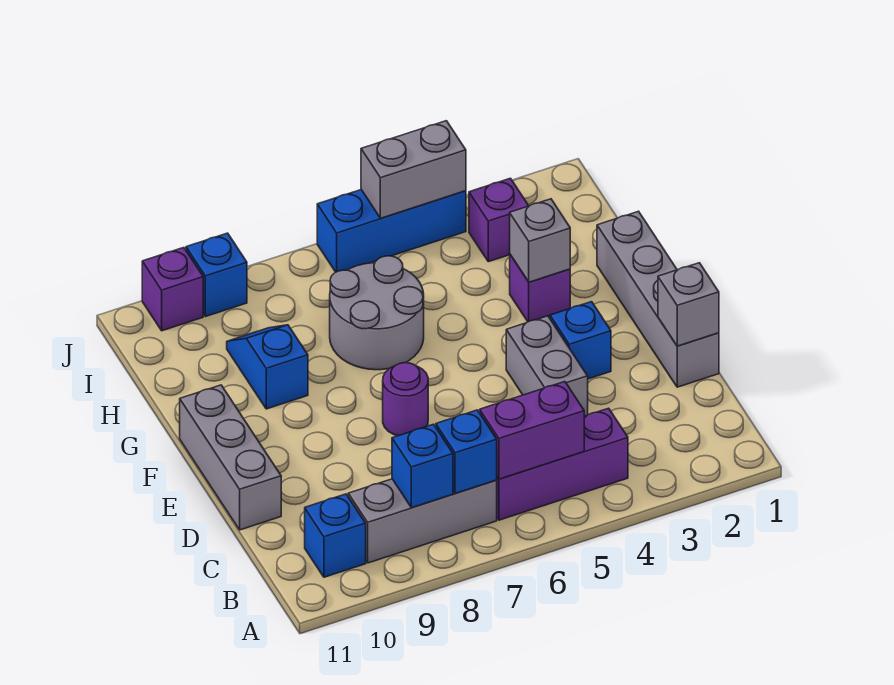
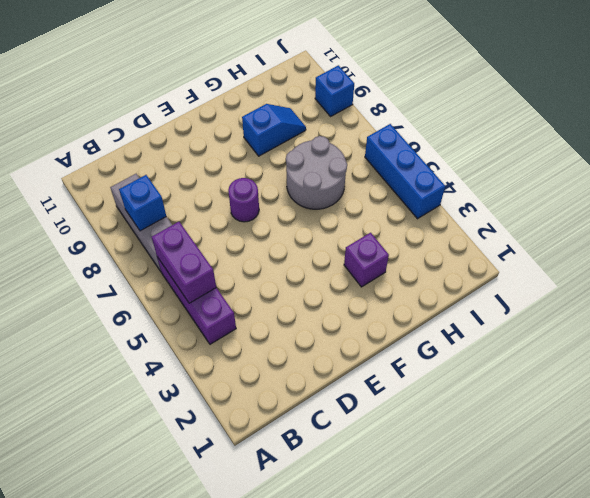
none -> blue 1x1 brick [305,494,366,577]
none -> grey 1x4 brick [597,211,719,387]
none -> grey 1x2 brick [506,316,588,416]

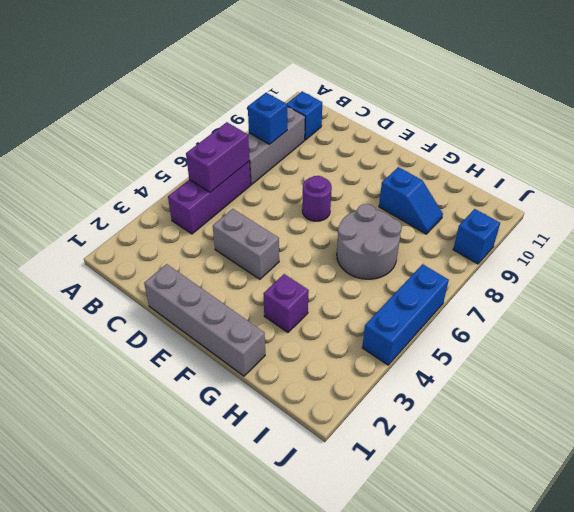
none -> grey 1x3 brick [180,385,281,530]
none -> blue 1x1 brick [550,302,611,379]
none -> purple 1x1 brick [469,178,529,262]

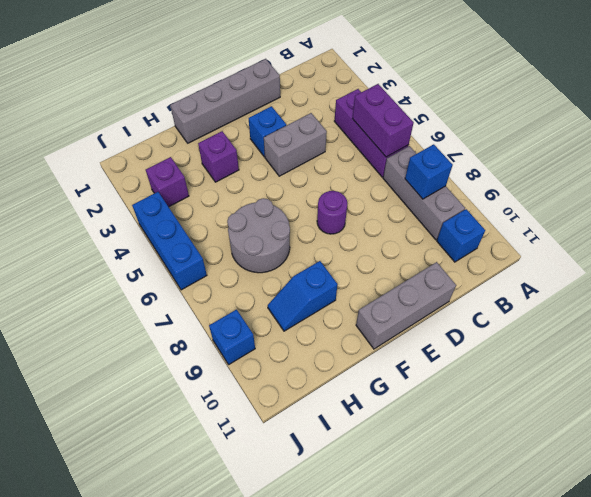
none -> purple 1x1 brick [142,248,203,331]
none -> blue 1x1 brick [436,410,497,493]
none -> grey 1x1 brick [658,263,719,346]

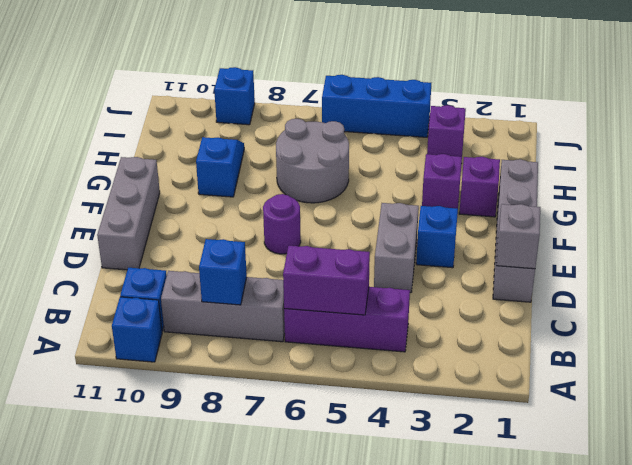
blue 1x1 brick [112,297,162,362] -> blue 1x1 brick moved to [436,410,497,493]
purple 1x1 brick [459,157,500,217] -> purple 1x1 brick moved to [142,248,203,331]
none -> grey 1x1 brick [510,199,570,282]
none -> grey 1x2 brick [361,121,466,218]

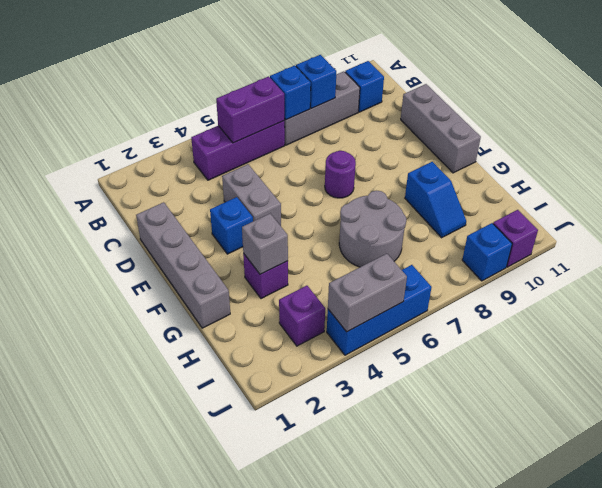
none -> grey 1x1 brick [658,263,719,346]

